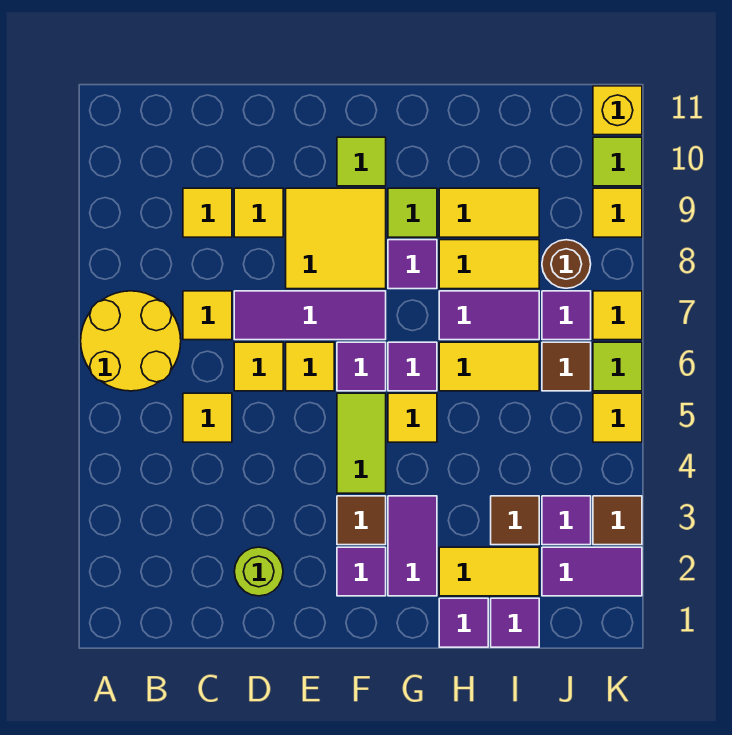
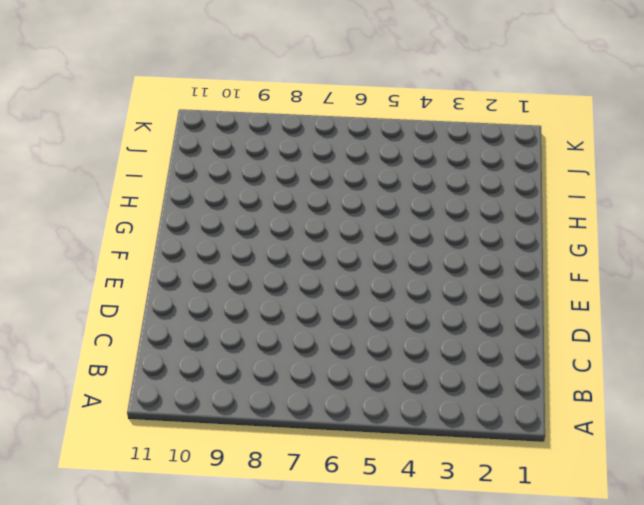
none -> yellow 2x2 round brick [81,291,181,391]
none -> yellow 1x1 tile [183,393,232,442]
none -> yellow 1x1 tile [183,291,232,340]
none -> yellow 1x1 tile [183,188,232,237]

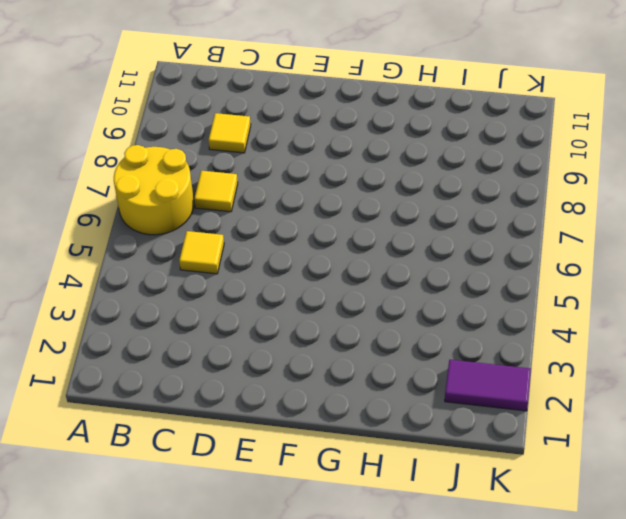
none -> lime 1x1 round brick [234,547,283,596]
none -> yellow 1x1 tile [234,342,283,391]
none -> purple 1x3 tile [234,291,386,340]
none -> yellow 1x1 tile [234,188,283,237]

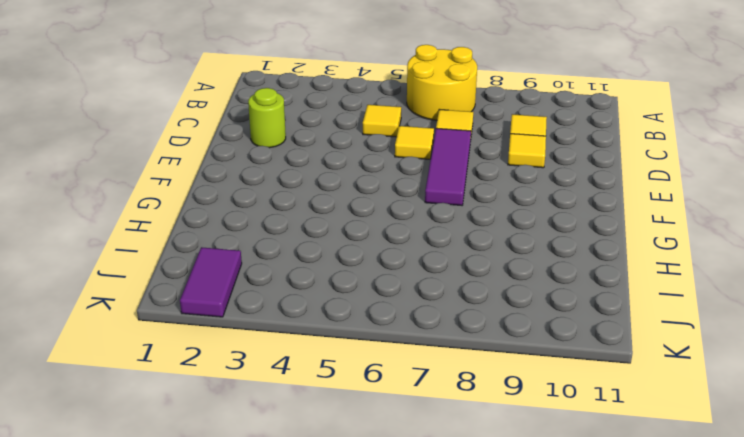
none -> yellow 1x1 tile [286,342,334,391]
none -> yellow 2x2 tile [286,188,386,289]
none -> purple 1x1 tile [337,547,386,596]
none -> brown 1x1 tile [337,496,386,545]

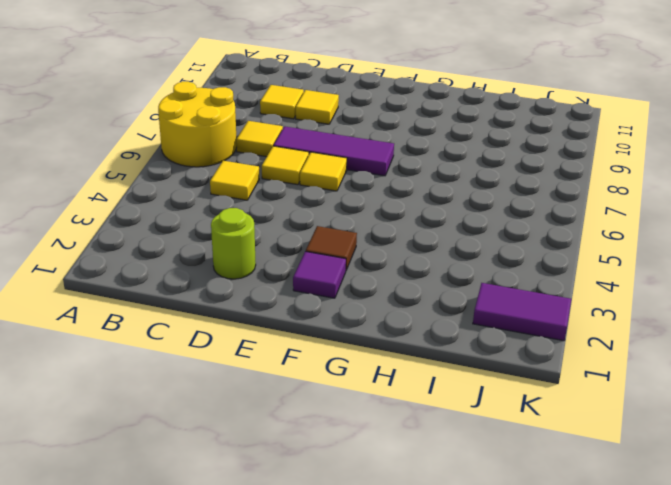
none -> yellow 2x2 tile [286,188,386,289]
none -> lime 1x2 tile [337,393,386,493]
none -> purple 1x1 tile [337,342,386,391]
none -> lime 1x1 tile [337,137,386,186]

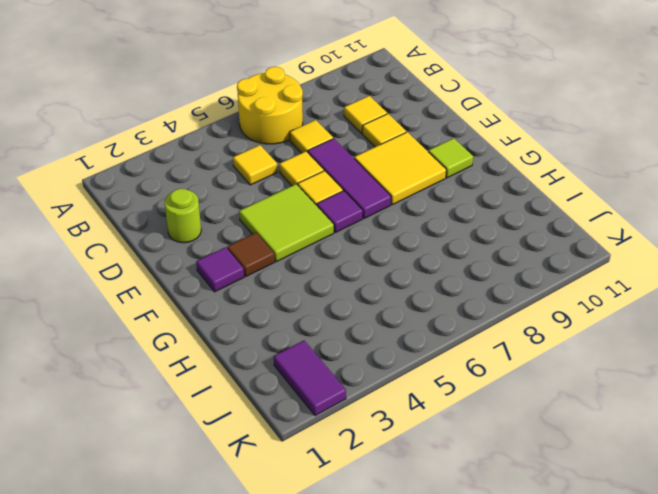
lime 2x2 tile [239,184,334,262] -> lime 1x2 tile [337,393,386,493]
none -> purple 1x2 tile [388,496,437,596]
none -> yellow 1x1 tile [388,393,437,442]
none -> purple 1x1 tile [388,342,437,391]
none -> purple 1x1 tile [388,240,437,289]

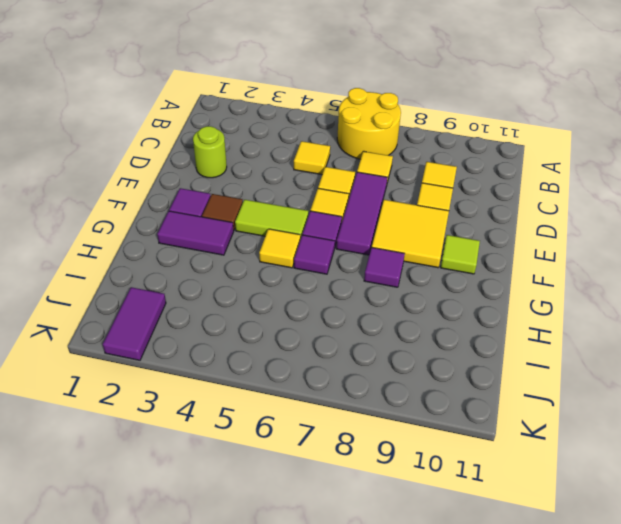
none -> lime 1x1 tile [388,188,437,237]
none -> purple 1x1 tile [439,598,488,647]
none -> yellow 1x2 tile [439,547,539,596]
none -> yellow 1x2 tile [439,342,539,391]

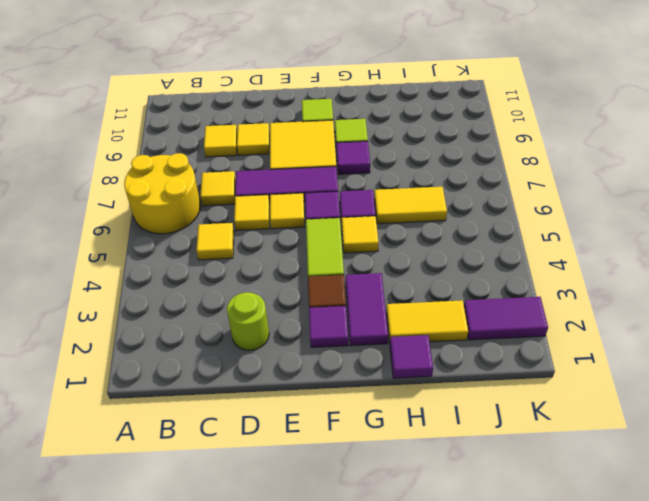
none -> purple 1x2 tile [439,291,539,340]
none -> yellow 1x2 tile [439,240,539,289]
none -> yellow 1x2 tile [439,188,539,237]
none -> purple 1x1 tile [491,598,539,647]

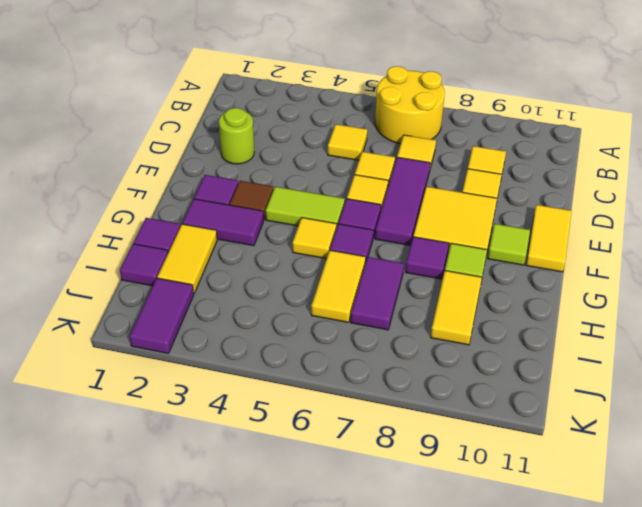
yellow 1x2 tile [526,205,572,272] -> yellow 1x2 tile moved to [439,240,539,289]
none -> brown 1x1 tile [491,496,539,545]
none -> purple 1x1 tile [542,496,591,545]
none -> brown 1x1 tile [542,342,591,391]
none -> purple 1x1 tile [542,291,591,340]

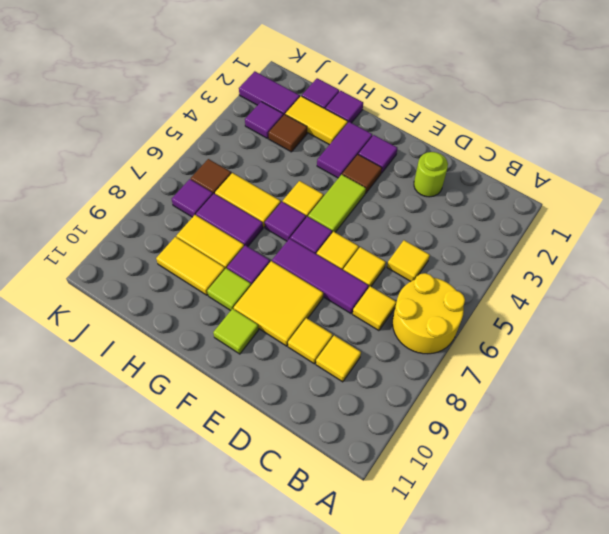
none -> brown 1x1 round brick [542,240,591,288]
none -> brown 1x1 tile [593,496,642,545]
none -> yellow 1x1 tile [593,393,642,442]
none -> lime 1x1 tile [593,342,642,391]

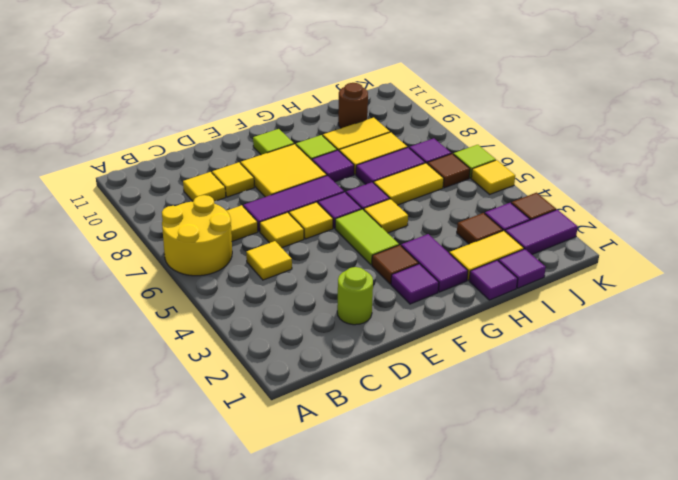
brown 1x1 round brick [338,83,368,128] -> brown 1x1 round brick moved to [542,240,591,288]
none -> yellow 1x1 tile [593,291,642,340]
none -> yellow 1x1 tile [593,188,642,237]
none -> lime 1x1 tile [593,137,642,186]
none -> yellow 1x1 brick [593,86,642,135]

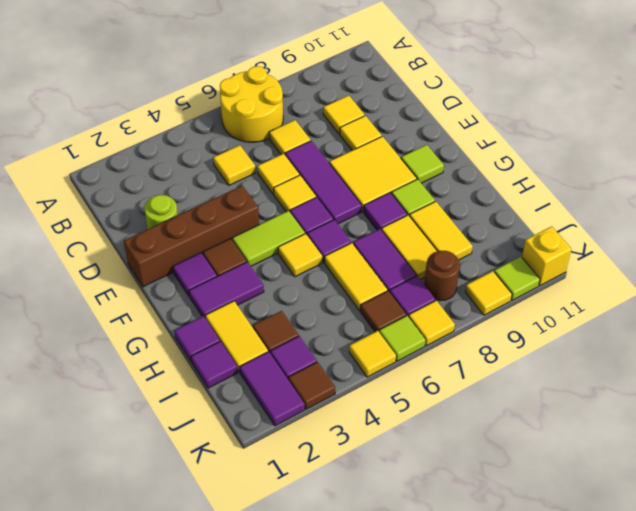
brown 1x4 brick [124,186,259,287] -> none

